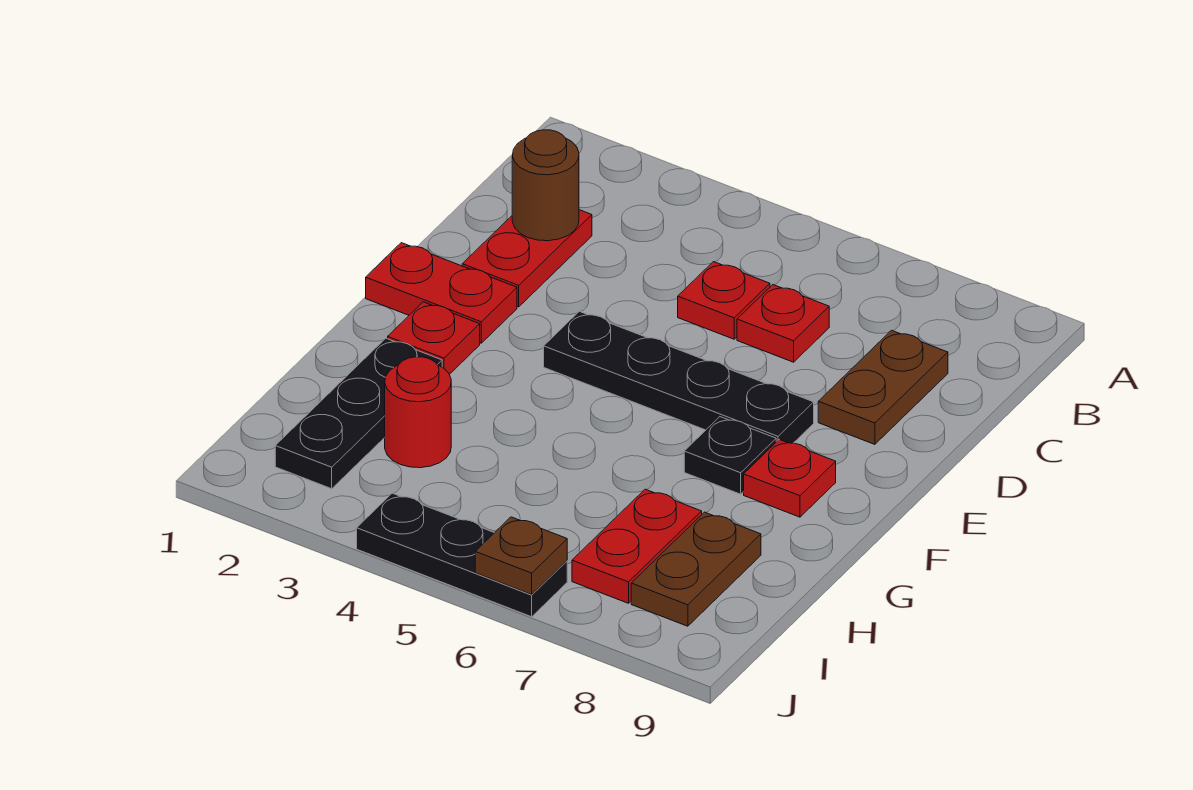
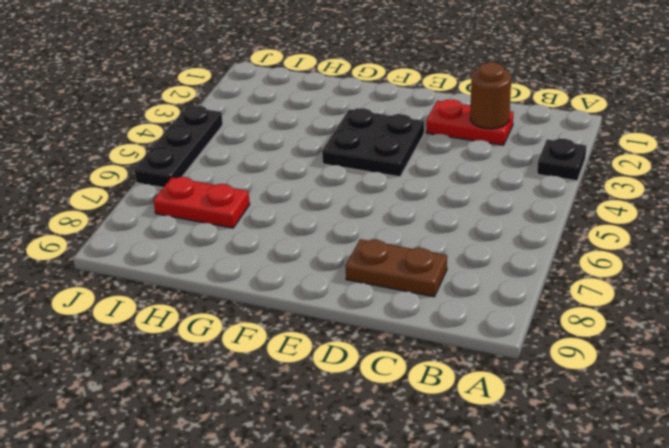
black 1x1 plate [537,139,586,181] -> black 1x1 plate moved to [684,417,776,494]
black 2x2 plate [322,108,424,177] -> black 1x4 plate [544,311,814,443]
none -> red 1x1 plate [678,262,770,339]
none -> red 1x1 plate [737,285,829,362]
none -> red 1x2 plate [366,243,517,343]

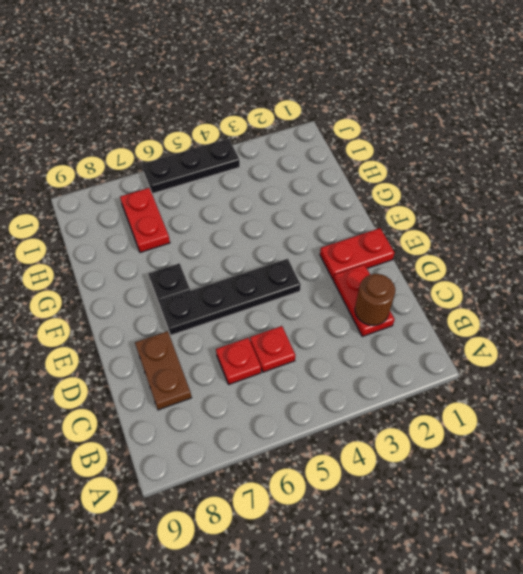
none -> red 1x1 plate [387,302,480,374]
none -> red 1x1 plate [744,439,836,517]
none -> black 1x3 plate [275,338,442,489]

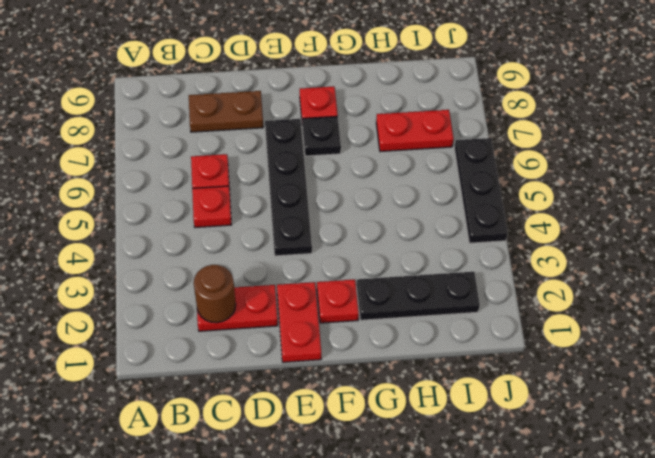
none -> red 1x1 round brick [385,357,451,468]
none -> brown 1x2 plate [631,512,761,626]
none -> brown 1x1 plate [475,517,567,595]

